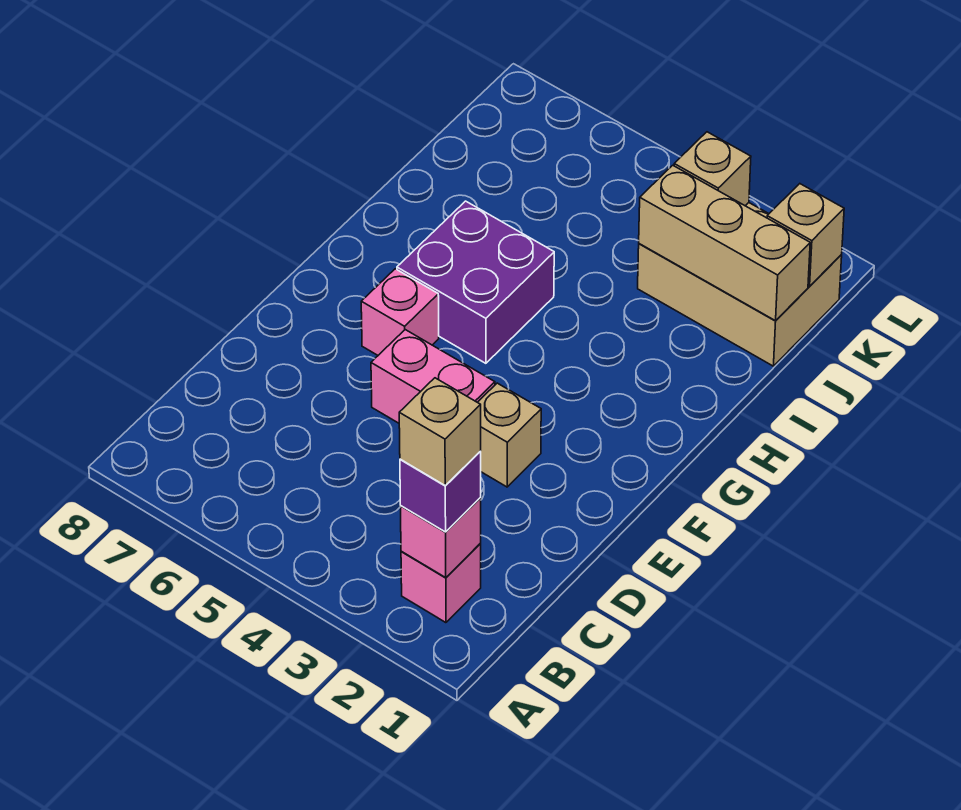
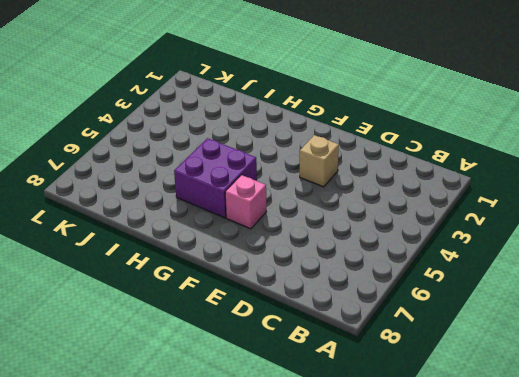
none -> pink 1x1 brick [401,544,481,623]
none -> pink 1x2 brick [371,330,495,423]
none -> tan 2x3 brick [638,203,842,366]

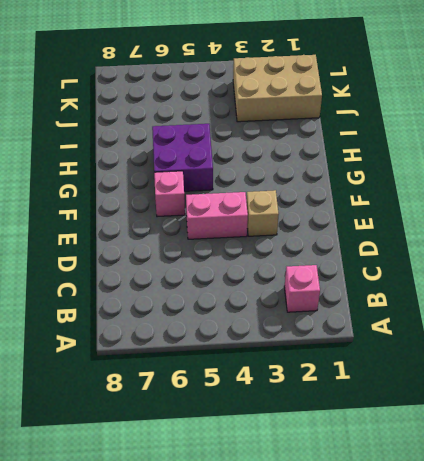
none -> pink 1x1 brick [401,498,481,578]
none -> tan 1x3 brick [639,165,810,321]
none -> tan 1x1 brick [767,184,844,286]

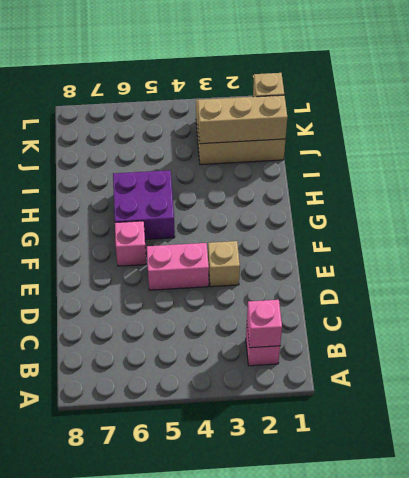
none -> tan 1x1 brick [674,132,751,206]
none -> purple 1x1 brick [400,452,481,532]
none -> tan 1x1 brick [399,378,481,486]

